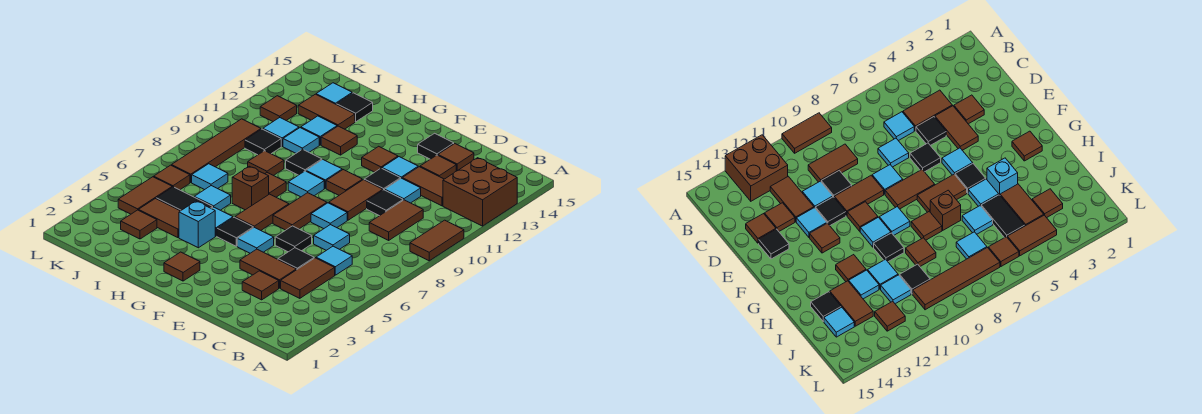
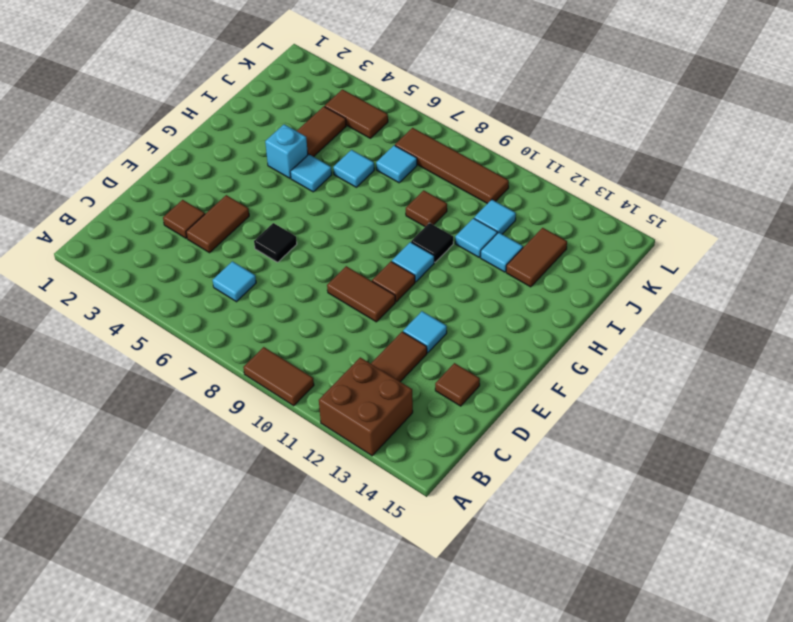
none -> brown 1x2 tile [281,258,335,298]
none -> brown 1x2 tile [369,200,423,240]
none -> black 1x1 tile [278,248,314,270]
none -> cyan 1x1 tile [314,225,350,250]

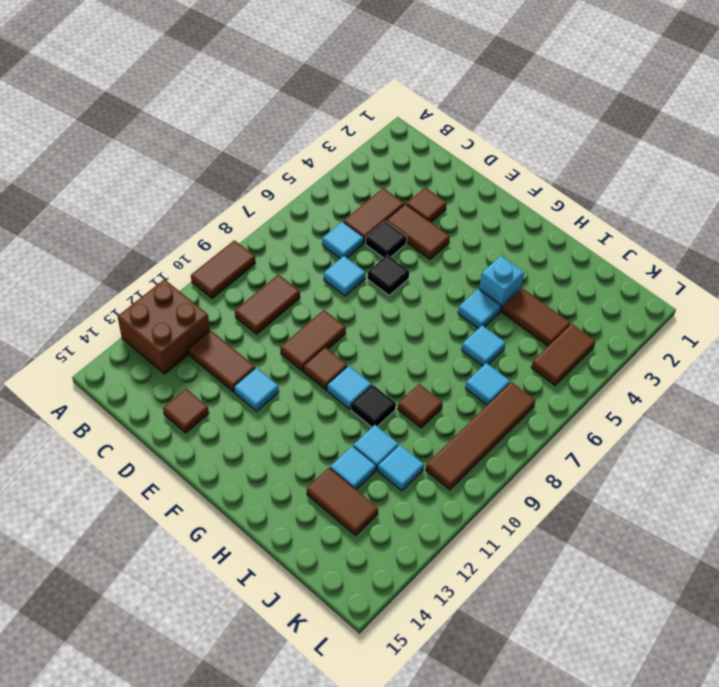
none -> black 1x1 tile [367,190,403,216]
none -> cyan 1x1 tile [385,178,421,203]
none -> brown 1x1 tile [420,155,456,179]
none -> cyan 1x1 tile [311,203,347,229]

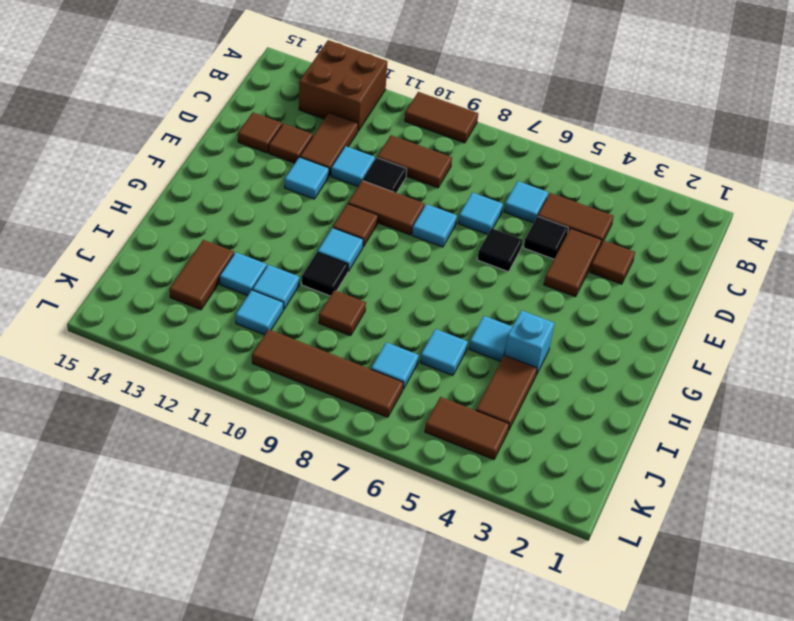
none -> black 1x1 tile [364,168,401,190]
none -> black 1x1 tile [418,133,454,159]
none -> cyan 1x1 tile [237,227,274,253]
none -> brown 1x2 tile [273,193,327,230]

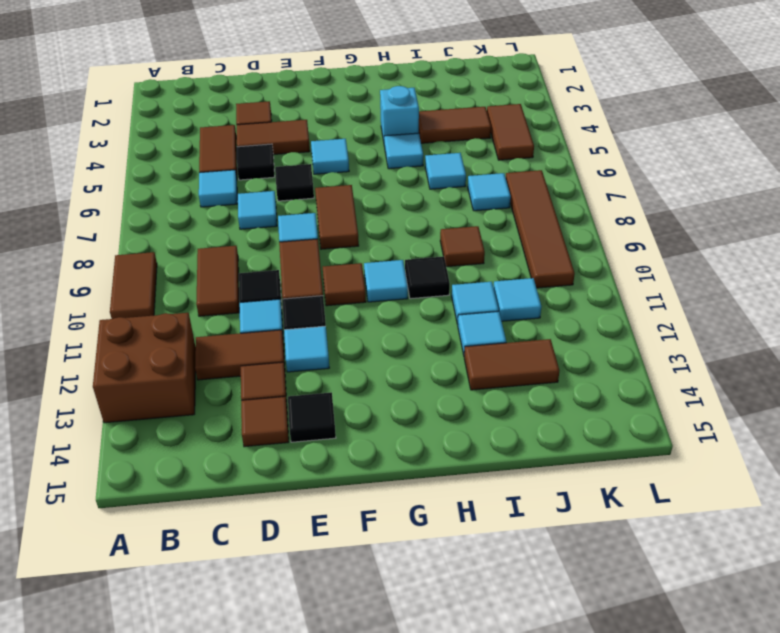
none -> brown 1x1 tile [362,146,398,172]
none -> brown 1x1 tile [164,252,200,281]
none -> black 1x1 tile [217,217,253,246]
none -> brown 1x2 tile [235,194,289,230]

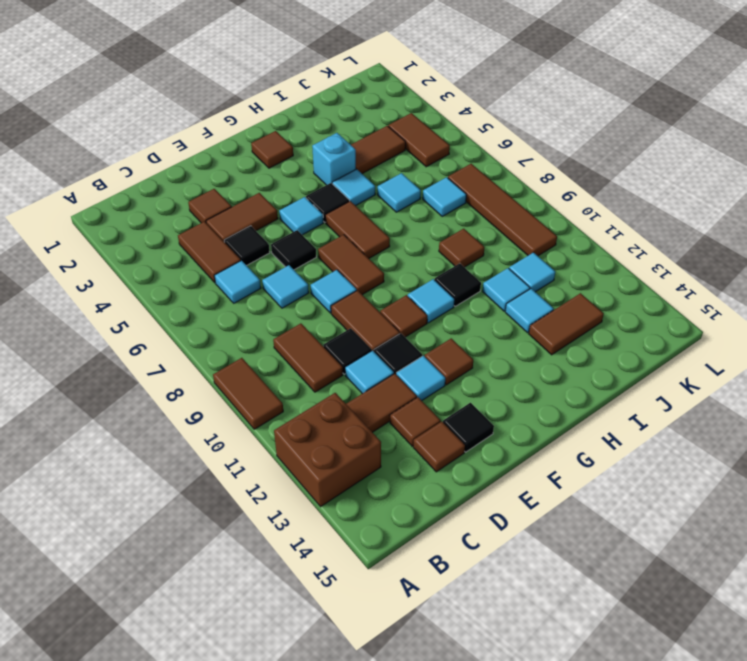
none -> cyan 1x1 tile [288,171,324,197]
none -> brown 1x1 brick [232,166,269,210]
none -> brown 1x1 tile [265,173,286,197]
none -> brown 1x1 tile [321,126,357,155]

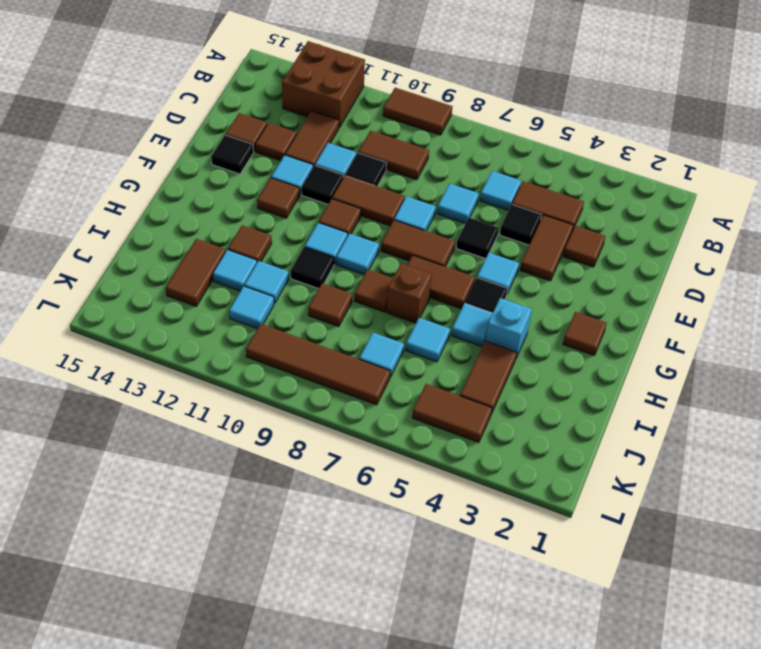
none -> black 1x2 tile [156,187,213,211]
none -> black 1x1 tile [336,93,373,122]
none -> brown 1x1 tile [121,210,157,239]
none -> black 1x1 tile [245,129,281,155]

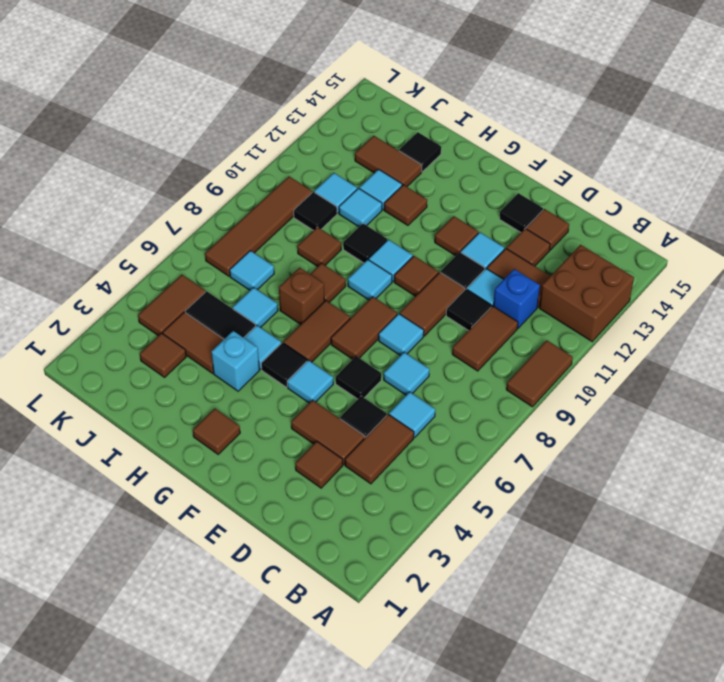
blue 1x1 brick [493,269,540,328] -> none
none -> cyan 1x1 tile [316,83,352,104]
none -> brown 1x1 tile [154,165,190,190]
none -> brown 1x1 tile [260,96,297,121]

